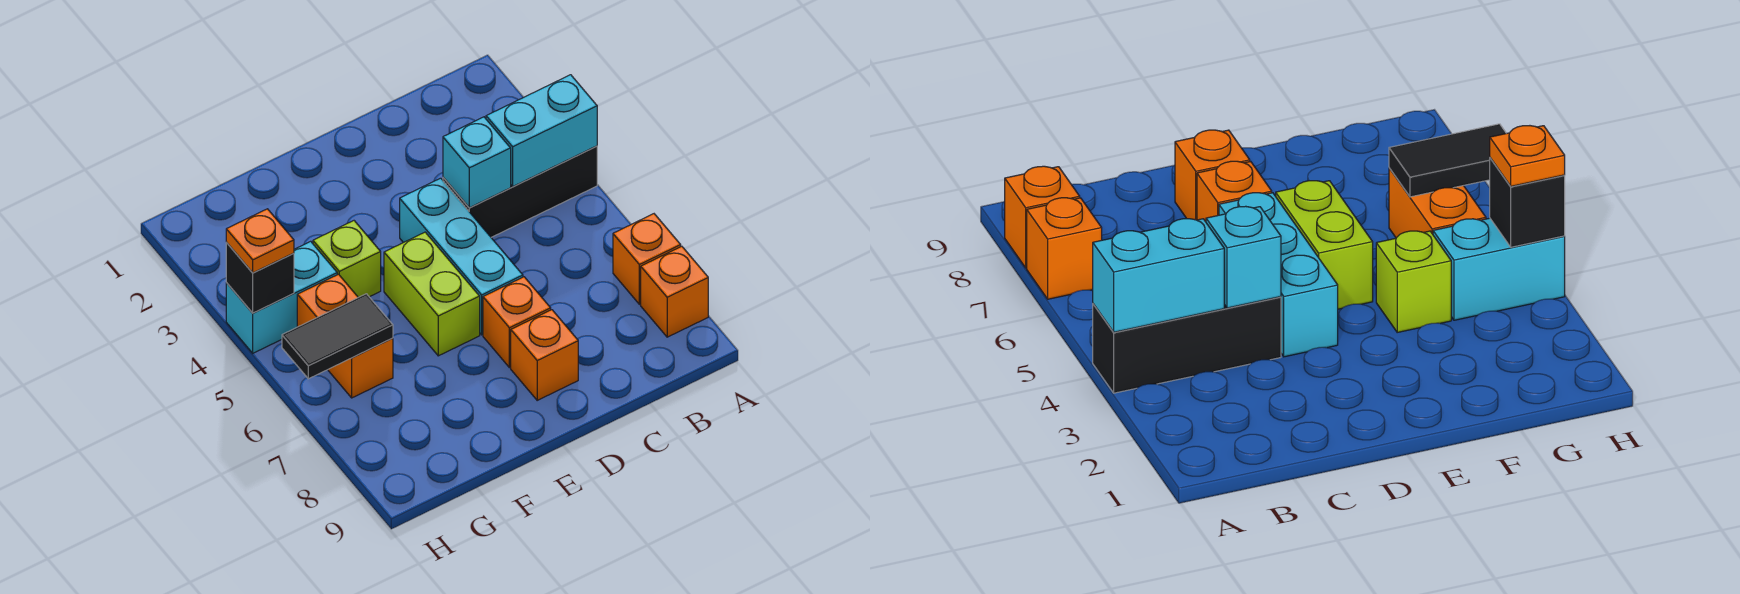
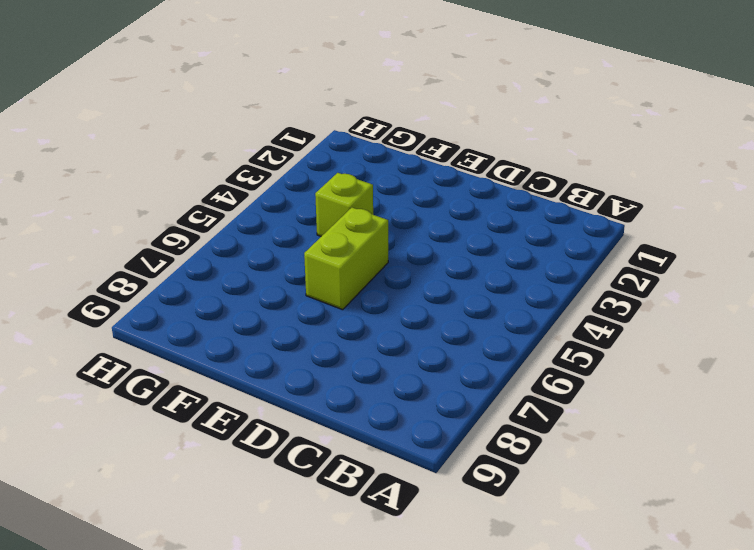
none -> black 1x3 brick [443,146,597,237]
none -> orange 1x1 brick [613,214,681,304]
none -> orange 1x1 brick [641,246,708,337]

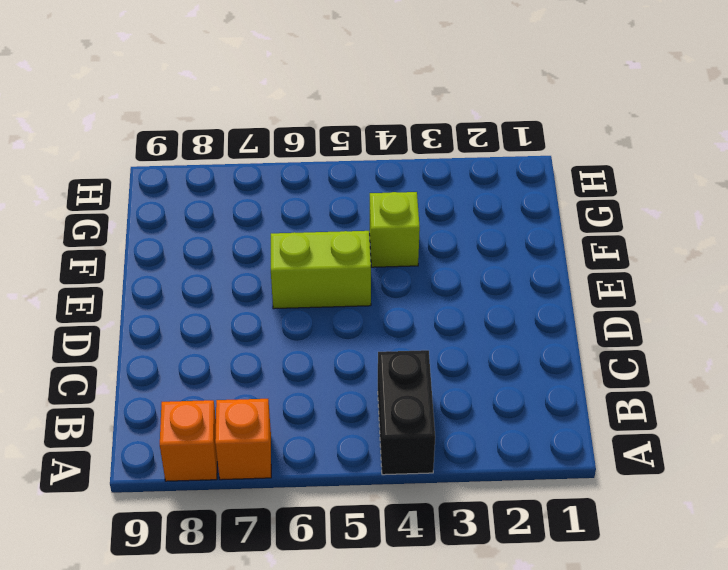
black 1x2 brick [378,350,435,475] -> black 1x3 brick [443,146,597,237]
none -> cyan 1x3 brick [400,178,523,335]
none -> orange 1x1 brick [483,277,551,368]
none -> orange 1x1 brick [511,310,578,400]

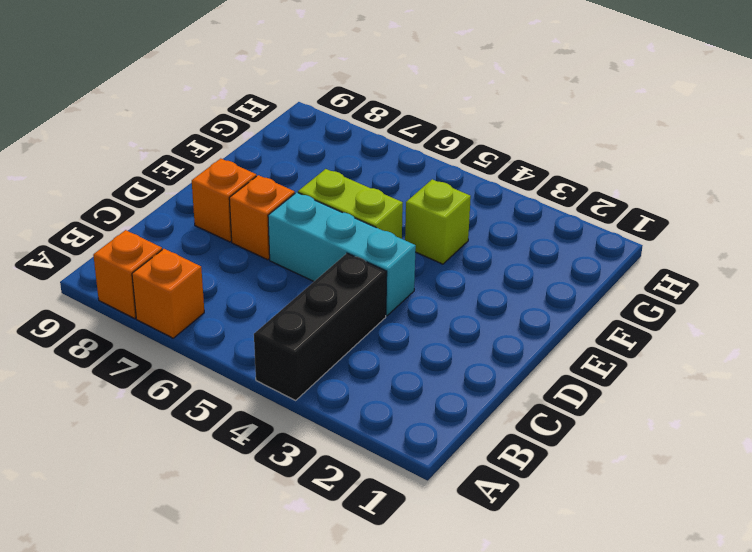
none -> cyan 1x2 brick [226,241,337,353]
none -> orange 1x2 brick [297,274,393,398]
none -> cyan 1x2 brick [486,75,597,186]

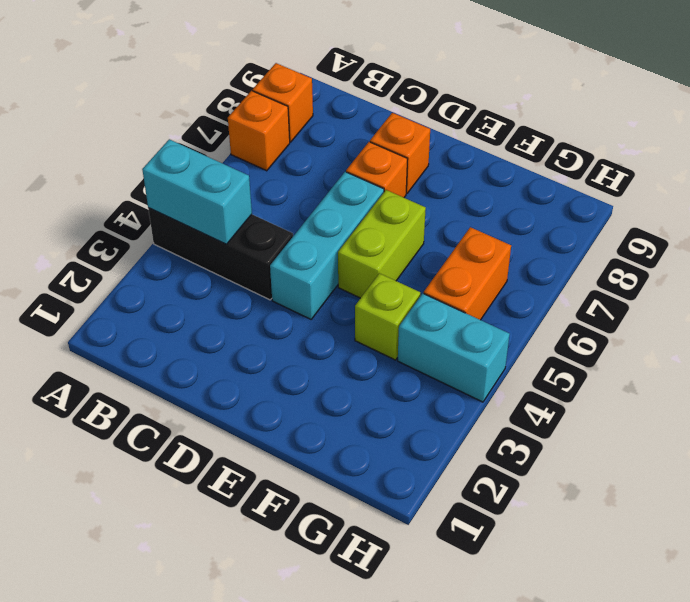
none -> cyan 1x1 brick [443,117,511,208]
none -> black 1x2 tile [282,294,393,379]
none -> black 1x1 brick [226,242,294,313]

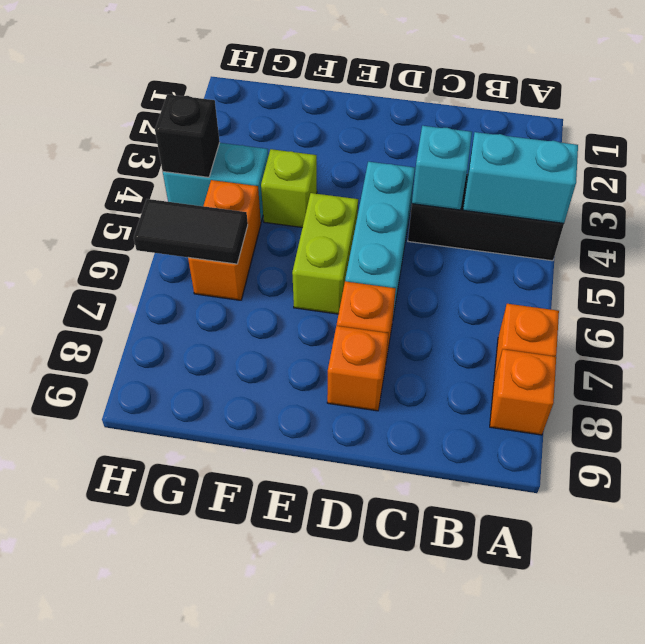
none -> orange 1x1 plate [226,209,294,273]

